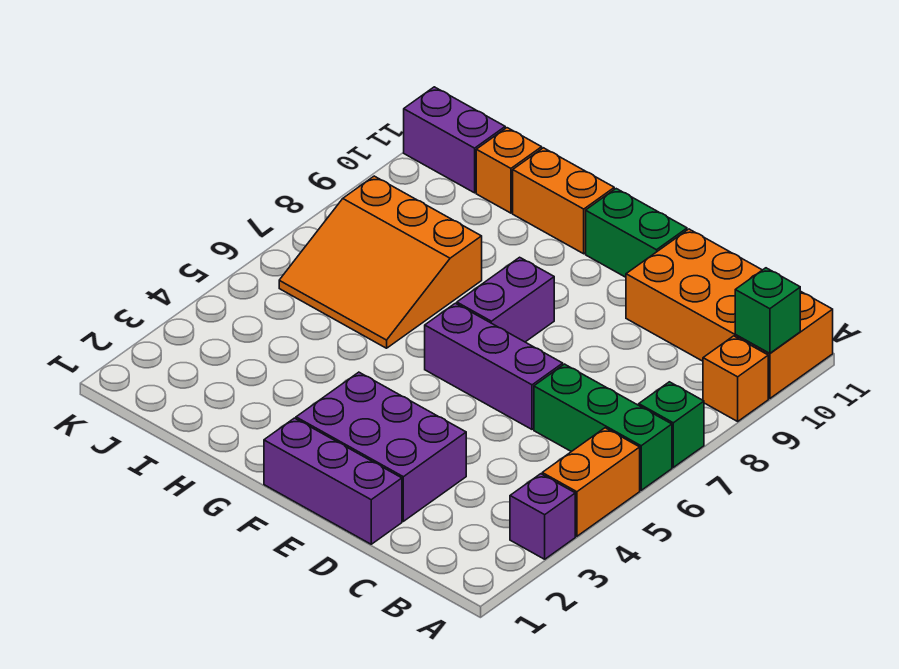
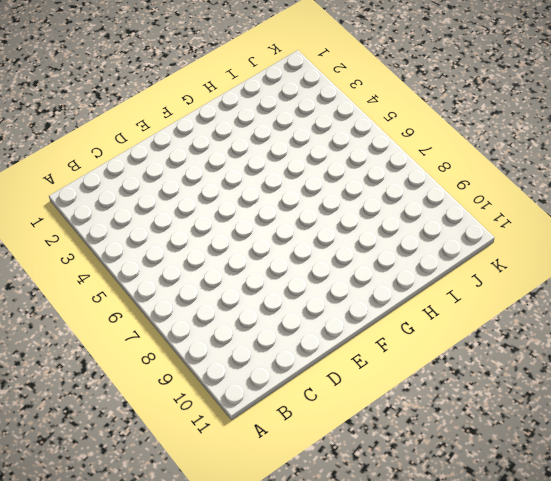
none -> purple 1x1 brick [510,474,575,559]
none -> orange 1x2 brick [542,428,640,536]
none -> green 1x3 brick [534,364,672,490]

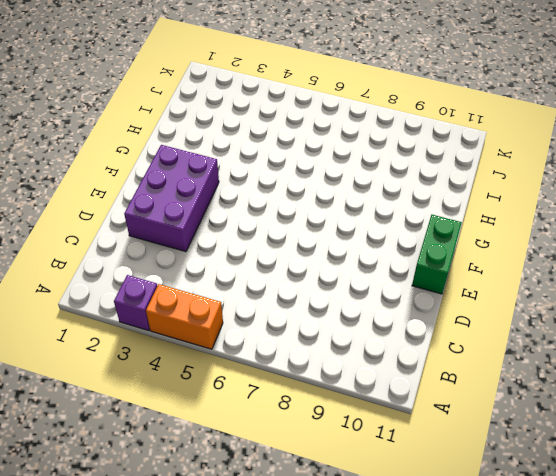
none -> green 1x3 brick [534,364,672,490]
none -> green 1x1 brick [639,382,704,467]
none -> orange 1x1 brick [703,336,768,421]

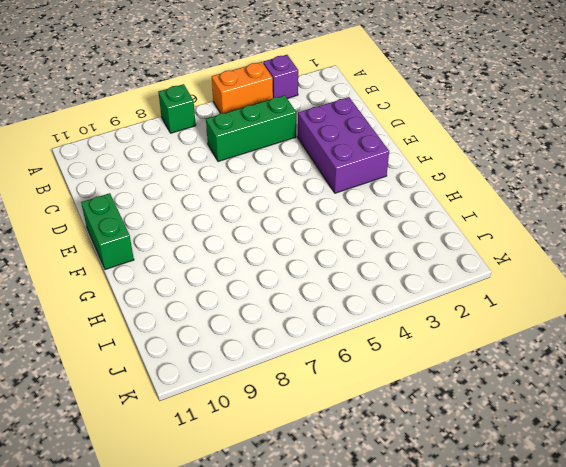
green 1x3 brick [206,95,296,162] -> green 1x3 brick turned to [534,364,672,490]
none -> orange 1x1 brick [703,336,768,421]
none -> orange 2x4 brick [626,229,833,399]
none -> purple 1x3 brick [264,418,402,544]

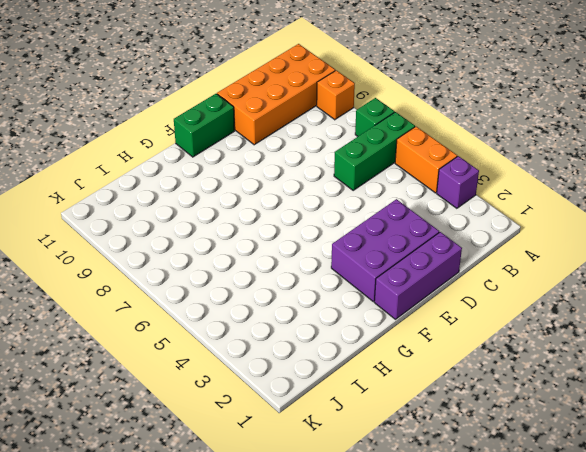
none -> purple 1x3 brick [425,303,563,429]
none -> purple 1x2 brick [457,257,554,342]
none -> orange 1x2 brick [513,148,614,254]

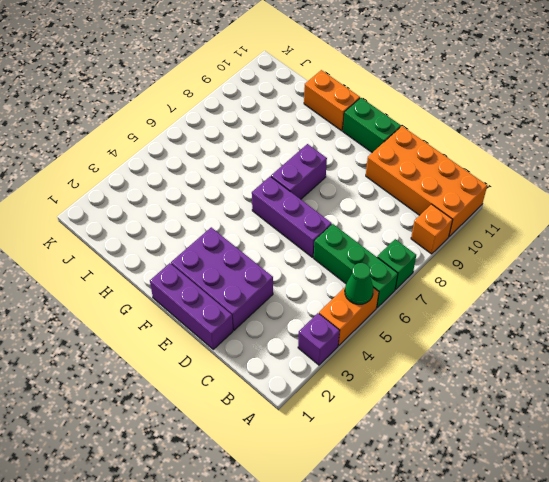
green 1x1 cone [345,263,373,304] -> none
none -> orange 3x3 slope [279,176,482,348]
none -> orange 1x1 brick [476,128,542,213]
none -> purple 1x2 brick [404,87,505,193]

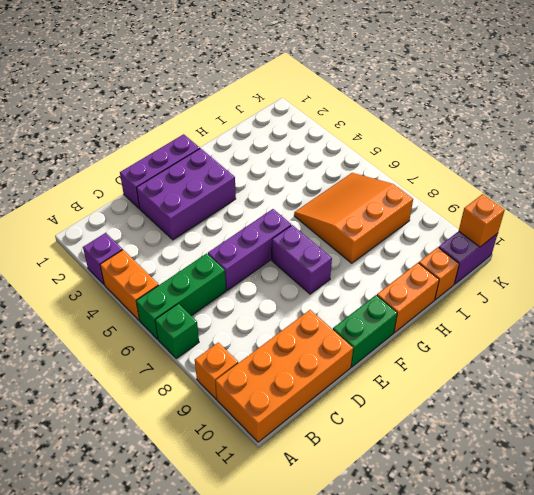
orange 1x1 brick [459,194,505,247] -> none
none -> green 1x1 brick [735,268,800,354]

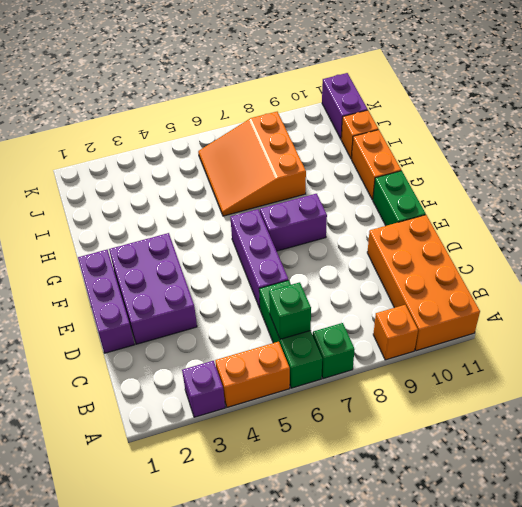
green 1x1 brick [269,282,311,339] -> green 1x1 brick moved to [735,268,800,354]

